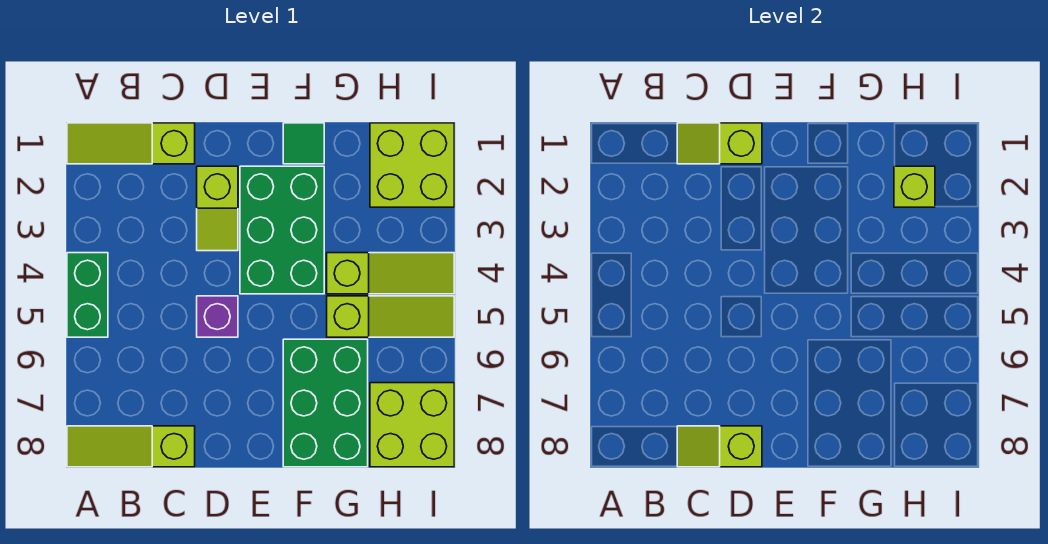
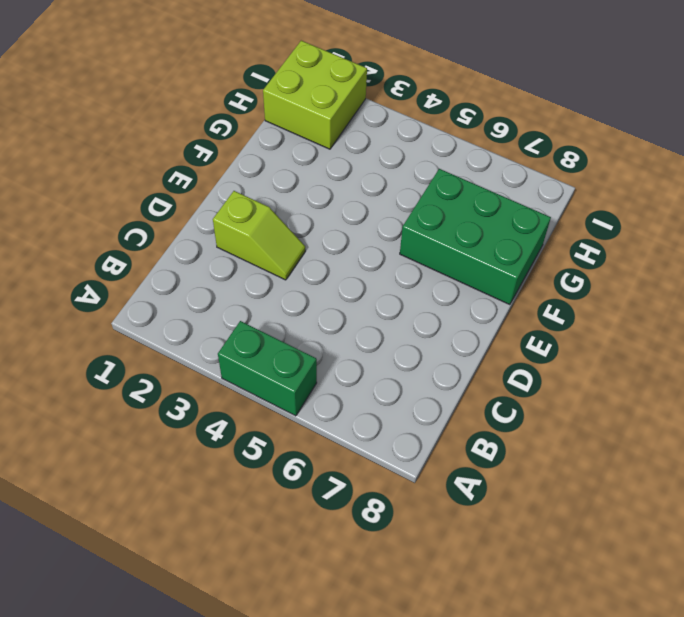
none -> lime 1x3 slope [67,123,195,164]
none -> lime 1x3 slope [67,426,195,467]
none -> purple 1x1 brick [197,296,238,337]

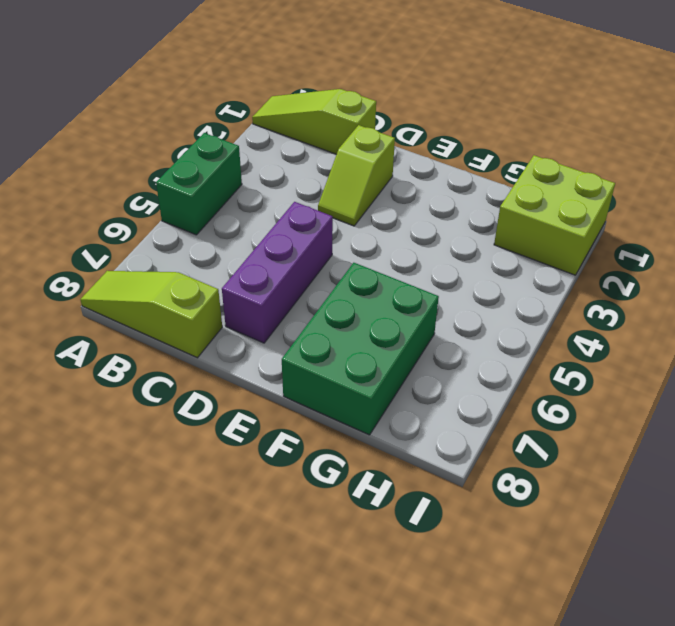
purple 1x3 brick [222,202,333,343] -> purple 1x1 brick [197,296,238,337]
none -> green 2x3 brick [240,166,324,294]
none -> green 1x1 tile [283,123,324,164]
none -> lime 1x3 slope [327,253,454,294]

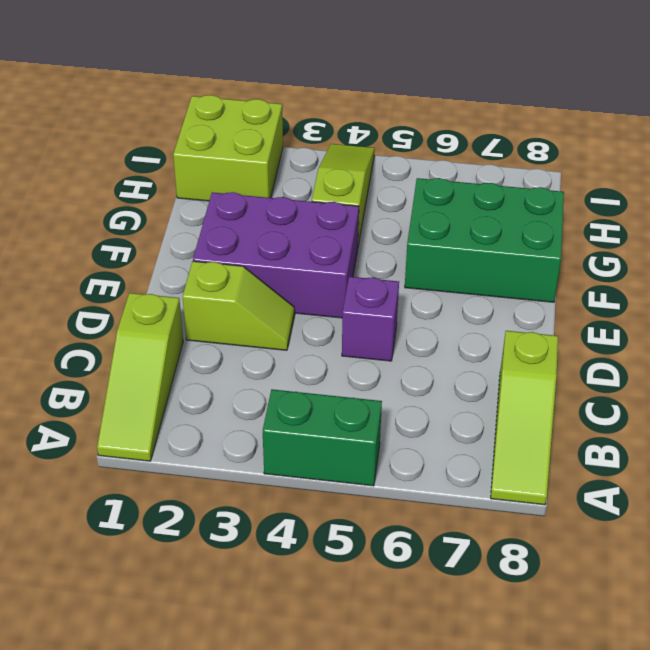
purple 2x3 brick [193,192,359,318] -> green 2x3 brick [240,166,324,294]
none -> green 1x1 tile [283,123,324,164]
none -> lime 1x3 slope [327,296,454,337]
none -> lime 2x2 brick [370,383,454,467]

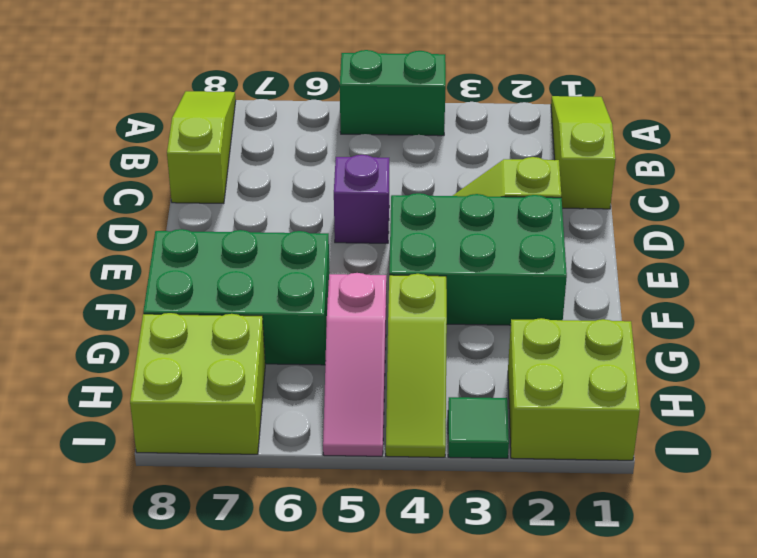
pink 1x3 slope [323,273,386,456] -> lime 1x3 slope [327,296,454,337]
green 1x1 tile [448,397,509,458] -> green 1x1 tile moved to [283,123,324,164]
none -> lime 1x2 slope [677,123,762,164]
none -> lime 1x2 slope [677,426,762,467]
none -> lime 1x1 brick [894,166,935,207]

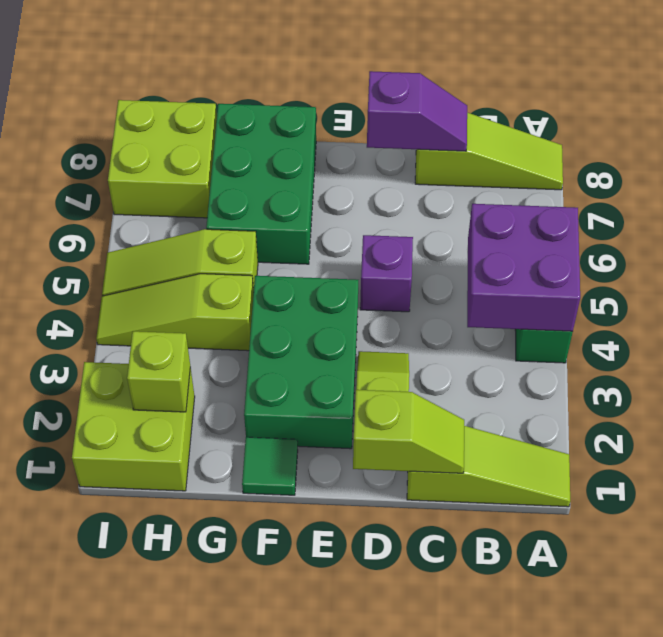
purple 2x2 brick [467,204,580,332] -> none
purple 1x2 slope [367,71,467,151] -> lime 1x2 slope [677,426,762,467]

